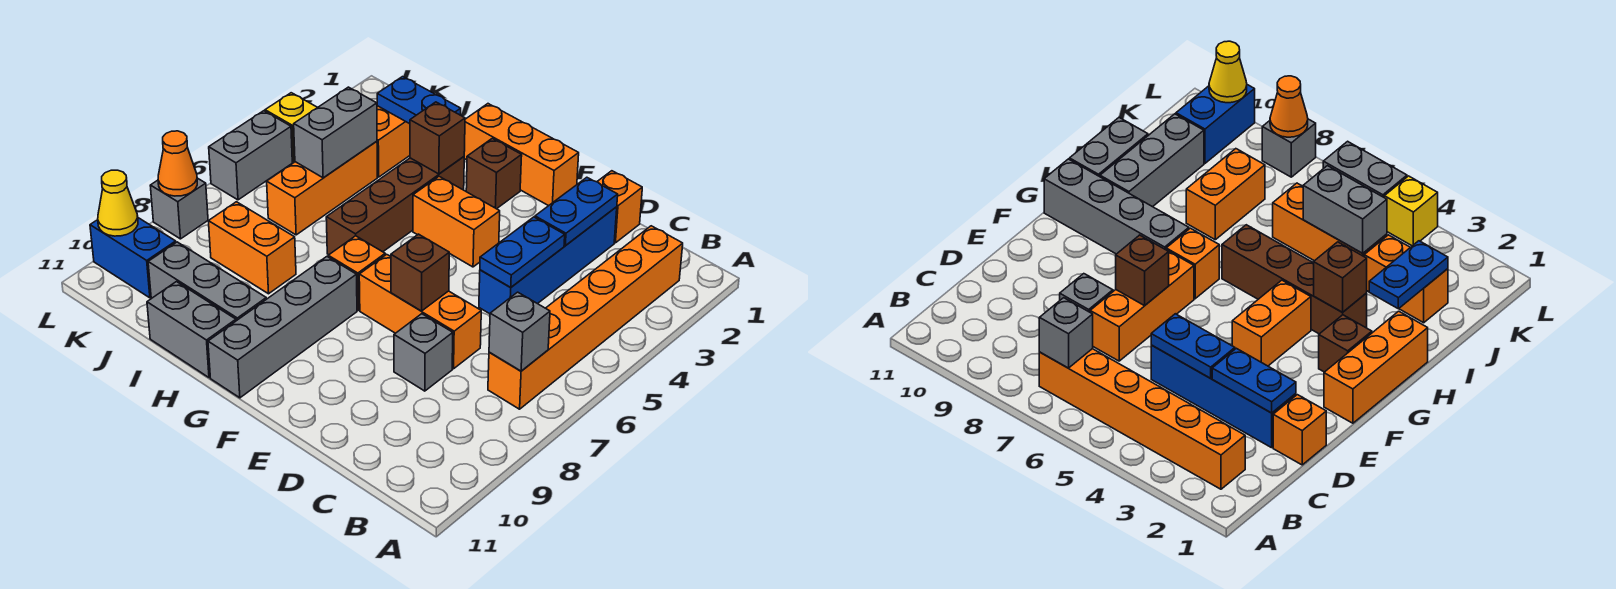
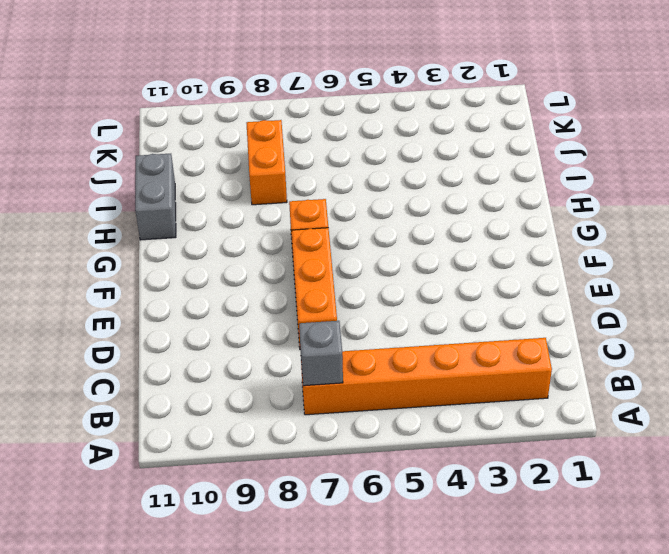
none -> orange 1x1 brick [597,171,642,243]
none -> blue 1x4 brick [479,207,617,314]
none -> grey 1x1 brick [394,314,453,391]

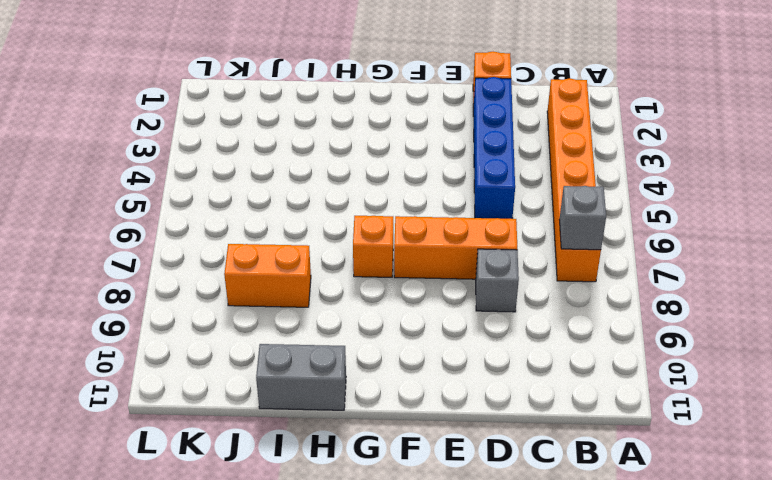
none -> orange 1x3 brick [464,104,579,206]
none -> orange 1x2 brick [413,177,500,267]
none -> brown 1x1 brick [466,138,522,209]

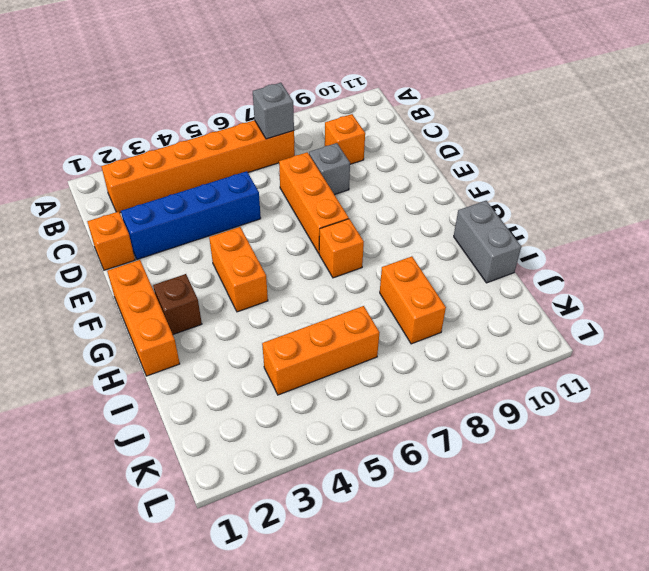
orange 1x1 brick [325,114,365,164] -> none
none -> grey 1x4 brick [208,257,357,398]
none -> brown 1x4 brick [326,157,464,255]
none -> grey 1x3 brick [148,242,266,321]

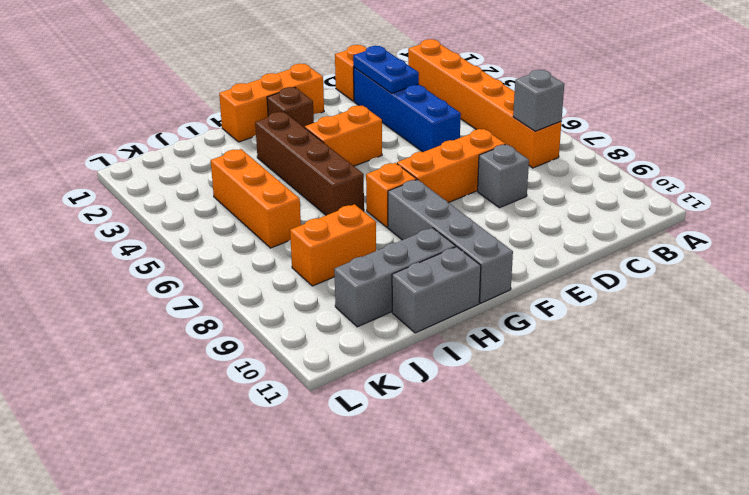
none -> orange 1x2 brick [377,106,410,177]
none -> blue 1x2 brick [90,218,176,298]
none -> yellow 1x1 brick [265,93,318,162]

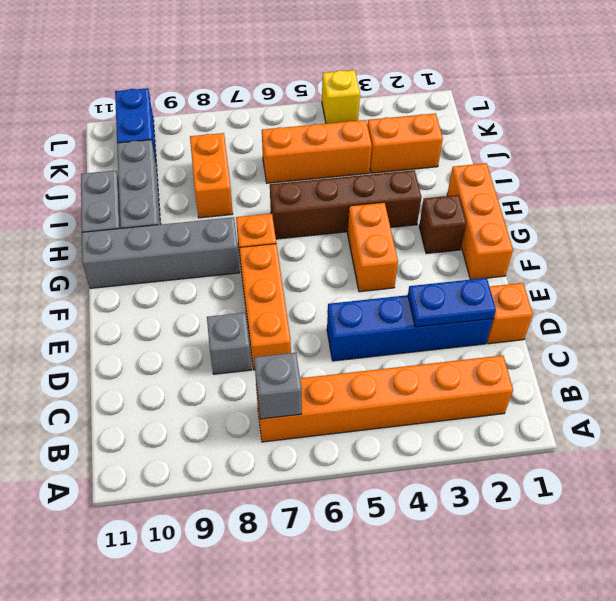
none -> grey 1x2 brick [209,111,292,200]
none -> grey 1x1 brick [150,178,208,239]
none -> blue 1x2 plate [480,217,565,287]

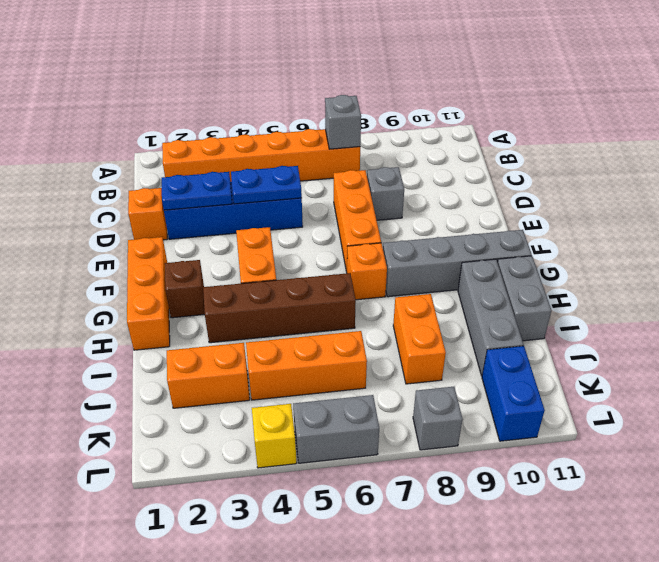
none -> brown 1x1 brick [391,234,449,311]
none -> brown 1x1 brick [410,102,465,174]
none -> blue 1x2 plate [377,77,461,124]

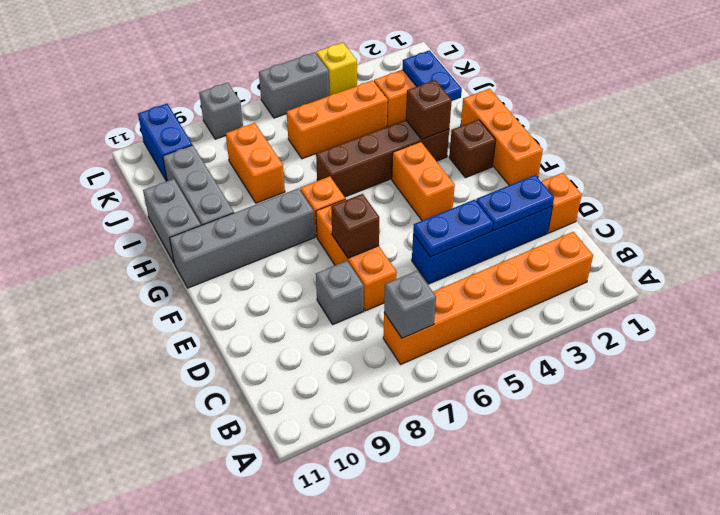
none -> grey 1x2 brick [294,87,377,178]
none -> orange 1x1 cone [158,131,197,196]
none -> yellow 1x1 cone [98,170,138,236]

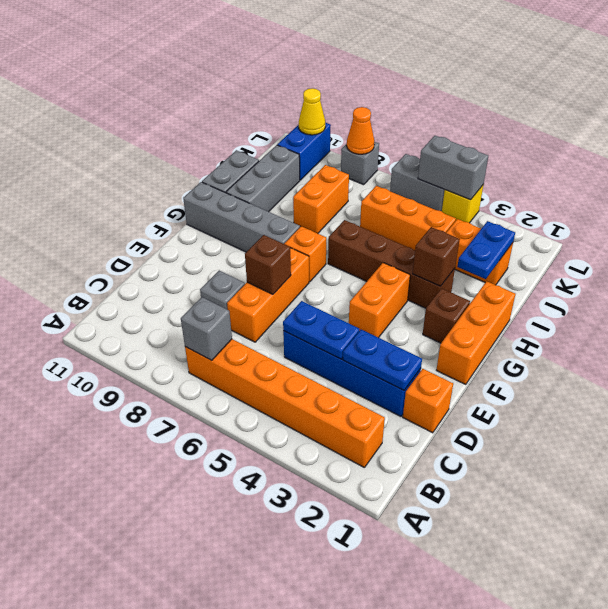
grey 1x2 brick [418,136,488,200] -> grey 1x2 brick moved to [294,87,377,178]

